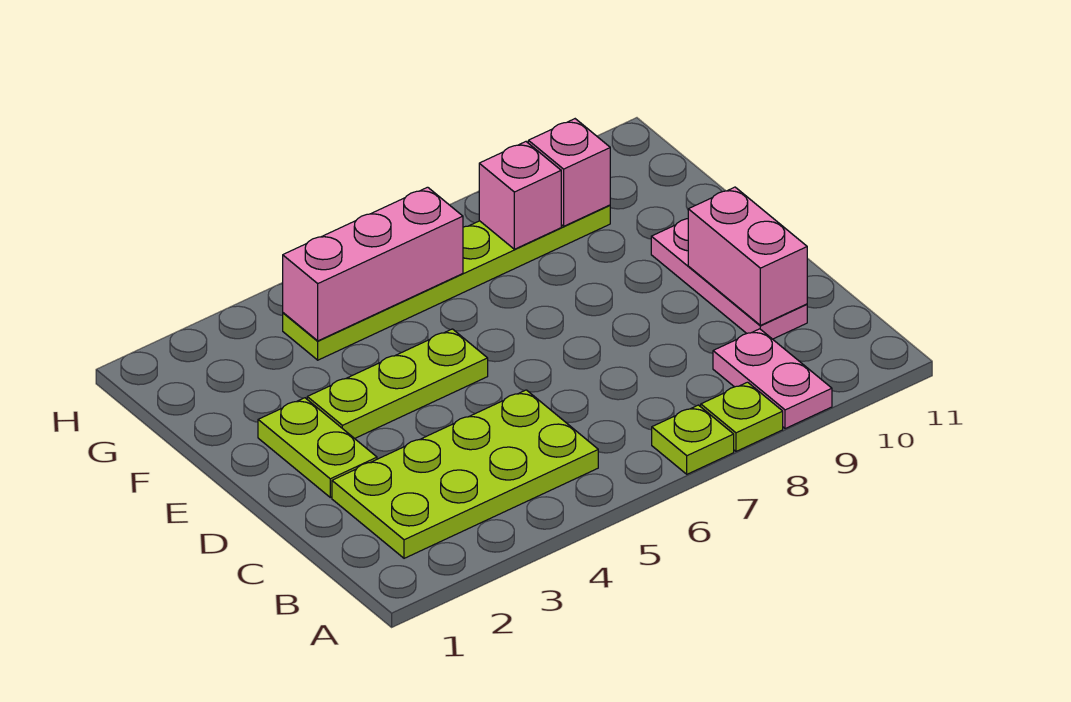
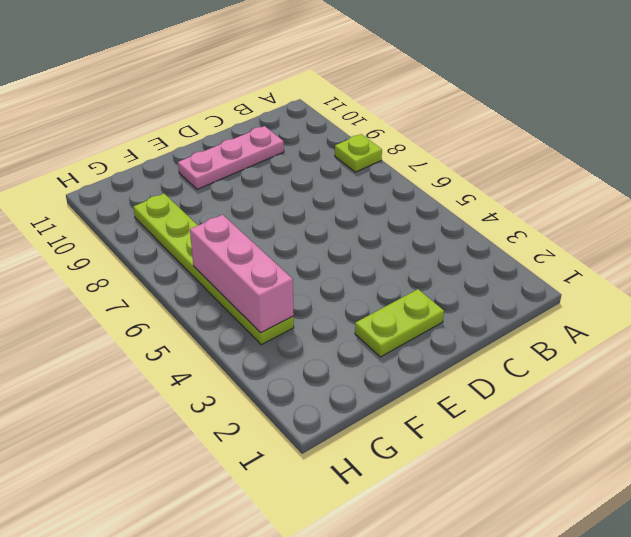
none -> lime 1x1 plate [652,405,734,474]
none -> pink 1x2 plate [713,329,832,429]
none -> lime 2x4 plate [332,390,598,558]

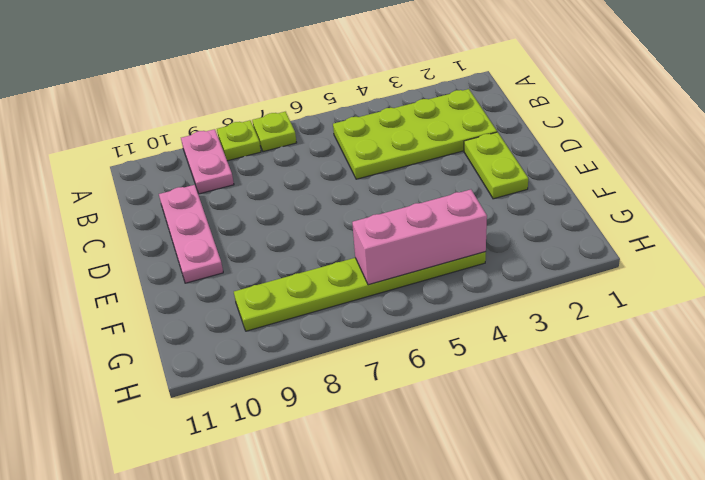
none -> lime 1x3 plate [307,329,488,439]
none -> pink 1x2 brick [688,187,807,325]
none -> pink 1x1 brick [479,142,561,249]

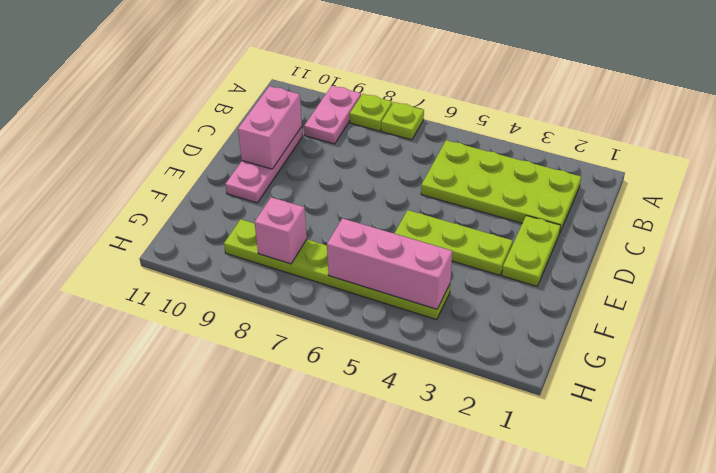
none -> pink 1x1 brick [528,119,610,226]

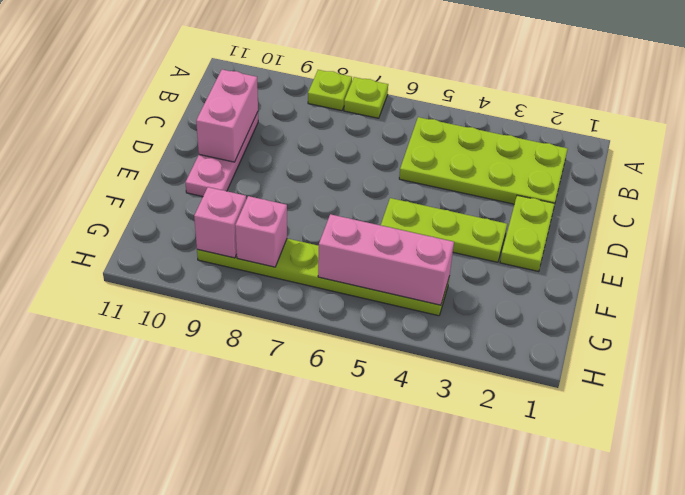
none -> pink 1x2 plate [713,329,832,429]

